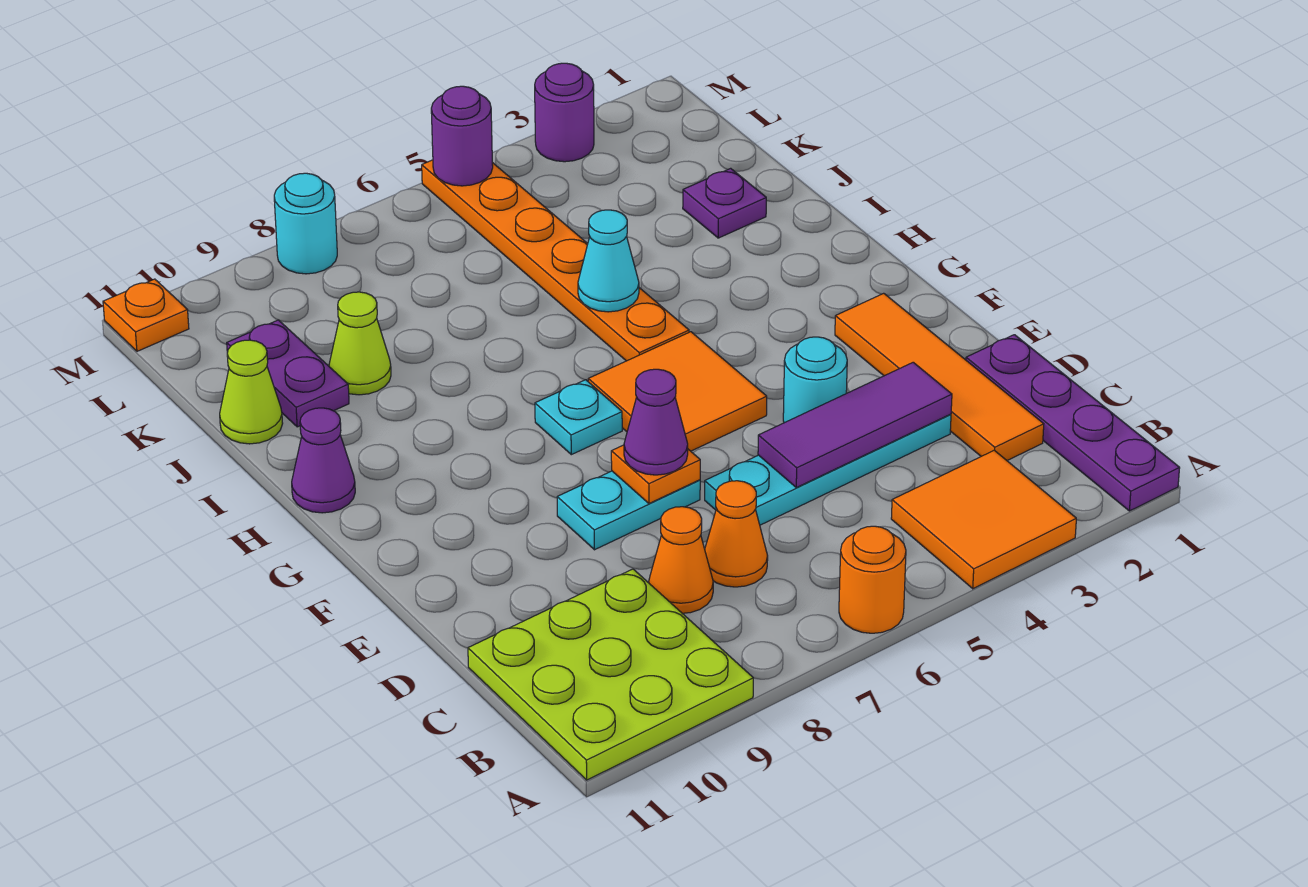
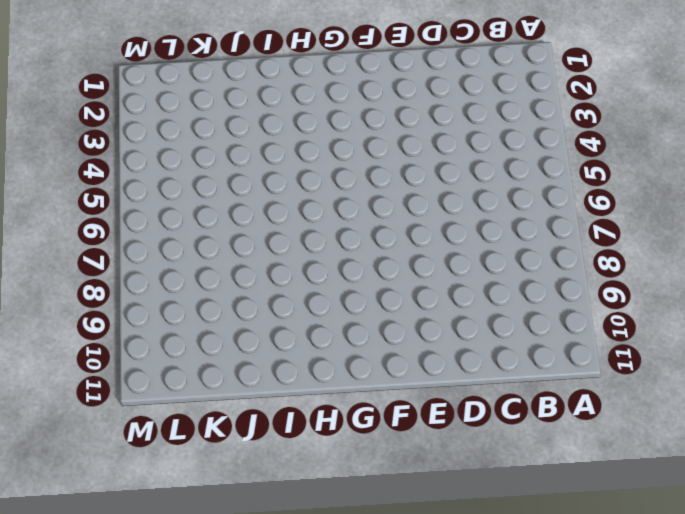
none -> purple 1x4 plate [966,335,1180,511]
none -> orange 2x2 tile [891,450,1076,589]
none -> orange 1x1 round brick [839,526,906,633]

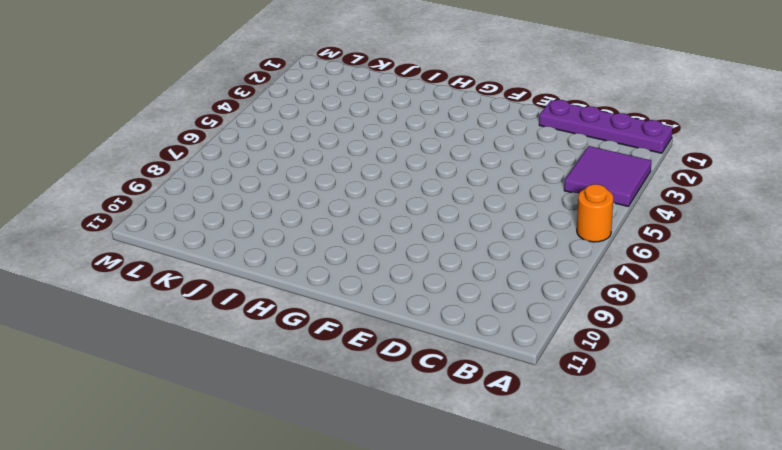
purple 2x2 tile [564,146,651,206] -> orange 2x2 tile [891,450,1076,589]
none -> lime 3x3 plate [468,569,753,780]
none -> orange 1x4 tile [835,293,1044,460]
none -> orange 1x1 cone [705,481,768,587]

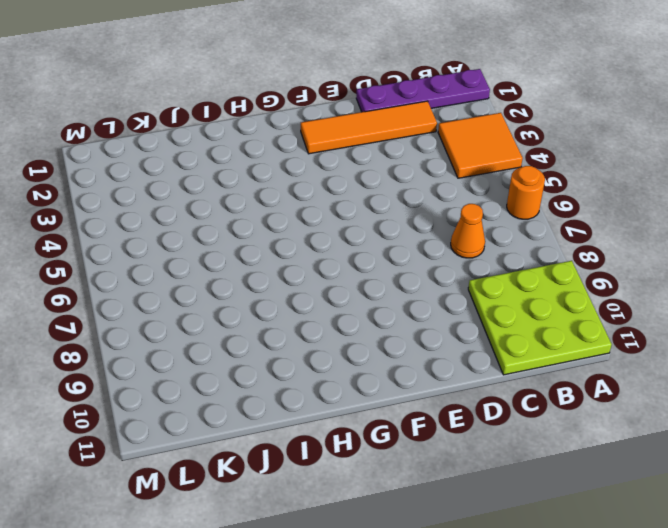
none -> orange 1x1 cone [649,507,713,613]
none -> cyan 1x4 plate [705,414,951,525]
none -> cyan 1x1 round brick [783,337,847,423]

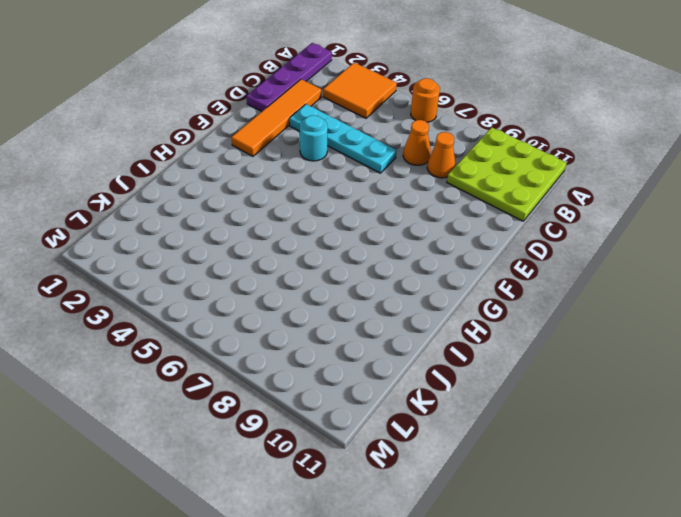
none -> cyan 1x2 plate [557,471,700,550]
none -> orange 2x2 tile [588,332,767,451]
none -> cyan 1x1 plate [535,380,622,455]

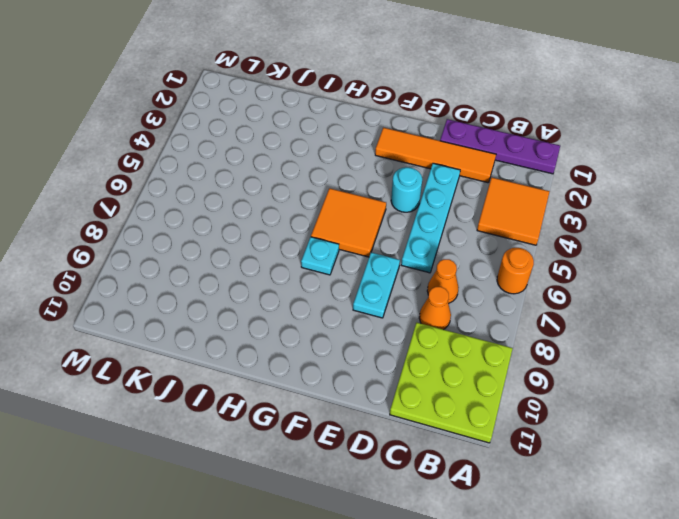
none -> orange 1x6 plate [422,160,689,361]
none -> purple 1x1 cone [292,408,355,513]
none -> purple 1x1 plate [683,168,766,238]

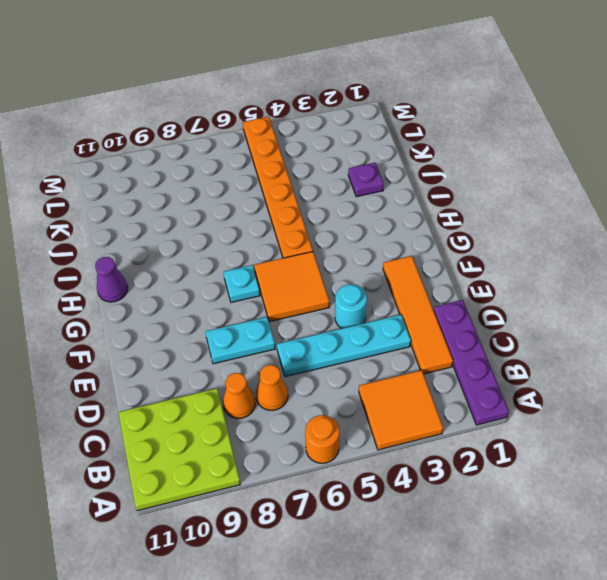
none -> lime 1x1 cone [329,292,391,395]
none -> purple 1x2 plate [227,320,349,427]
none -> lime 1x1 cone [220,340,283,444]

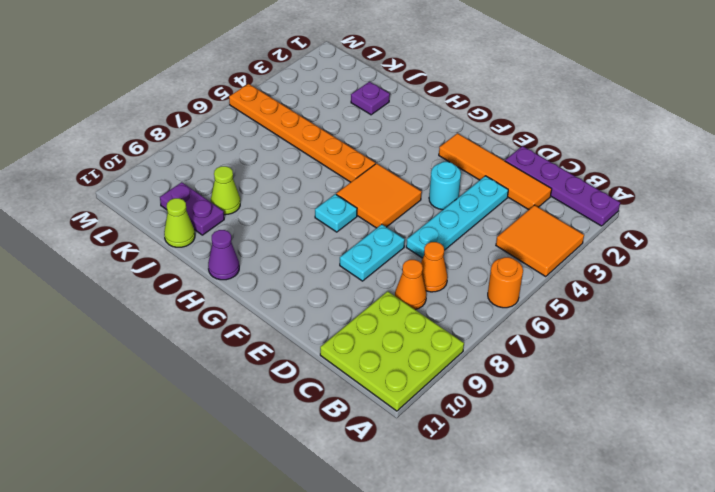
none -> purple 1x1 round brick [535,63,594,162]
none -> cyan 1x1 round brick [274,173,337,274]
none -> orange 1x1 plate [103,279,189,351]

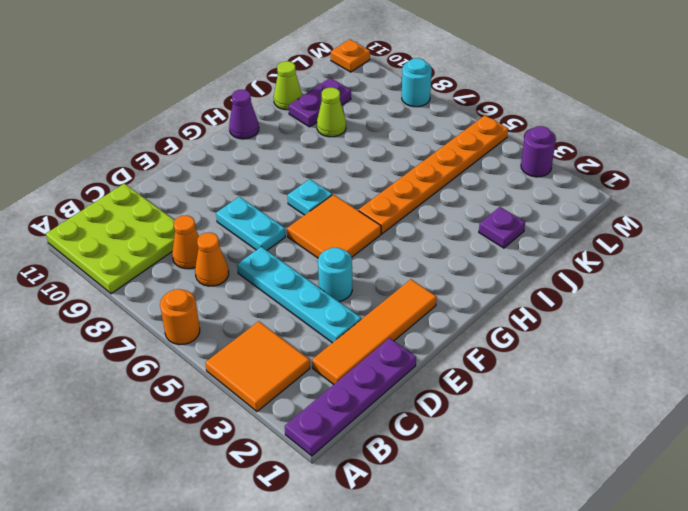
none -> purple 1x3 tile [758,362,952,488]
none -> orange 1x1 plate [611,445,700,503]
none -> cyan 1x1 cone [578,210,639,312]

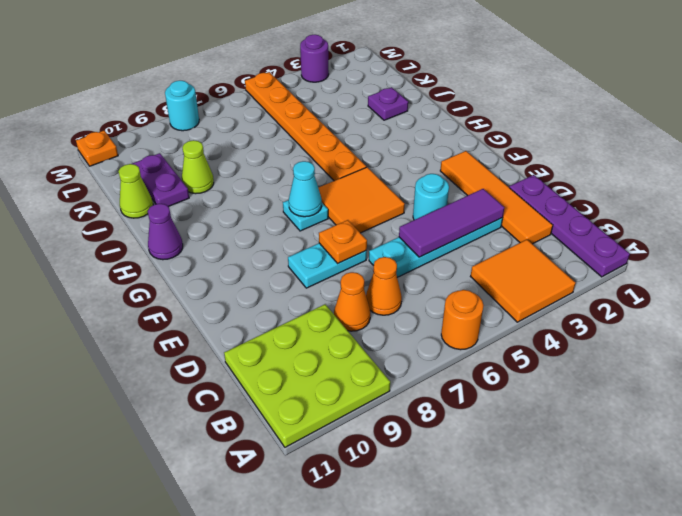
cyan 1x1 cone [289,161,322,217] -> cyan 1x1 cone moved to [578,210,639,312]
none -> purple 1x1 round brick [431,86,493,186]
none -> purple 1x1 cone [624,369,688,475]

